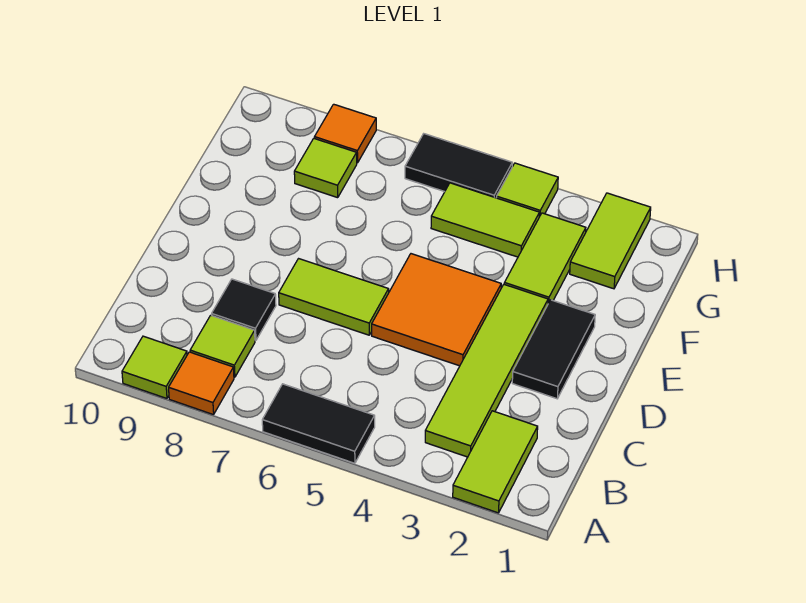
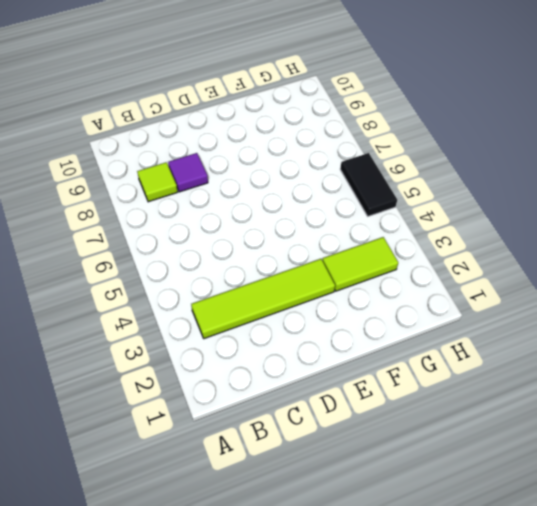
purple 1x1 tile [168,153,208,192] -> black 1x1 tile [212,279,276,340]
none -> lime 1x2 tile [453,411,538,513]
none -> black 1x2 tile [262,384,375,463]
none -> orange 1x1 tile [169,352,234,415]

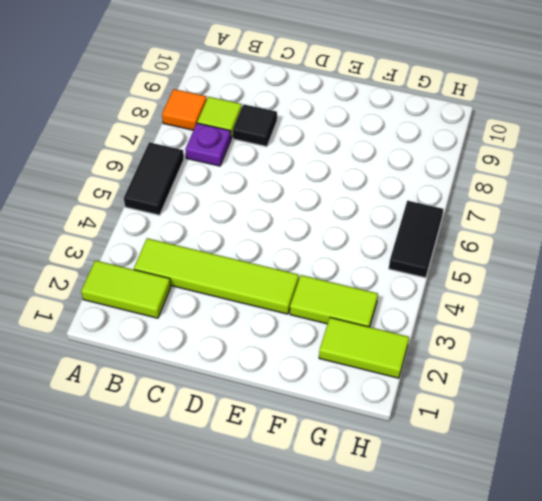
purple 1x1 plate [185,123,231,166] -> none
none -> lime 1x1 tile [122,336,187,398]
none -> black 1x2 tile [512,300,595,399]
none -> orange 2x2 tile [372,254,501,366]

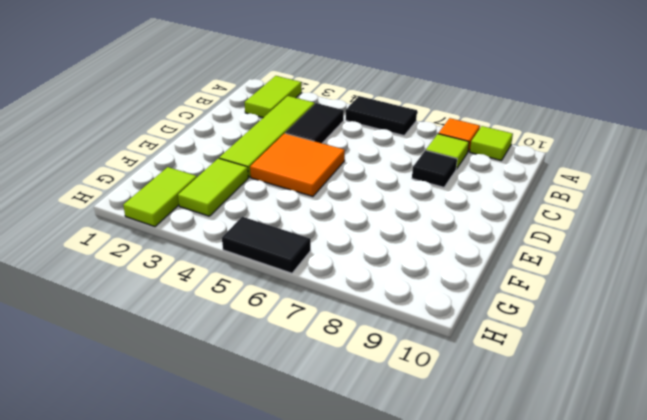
black 1x2 tile [286,103,344,143] -> black 1x2 tile moved to [512,300,595,399]
none -> lime 1x2 tile [279,259,389,335]
none -> lime 1x2 tile [431,183,539,257]
none -> lime 1x1 tile [294,138,357,198]

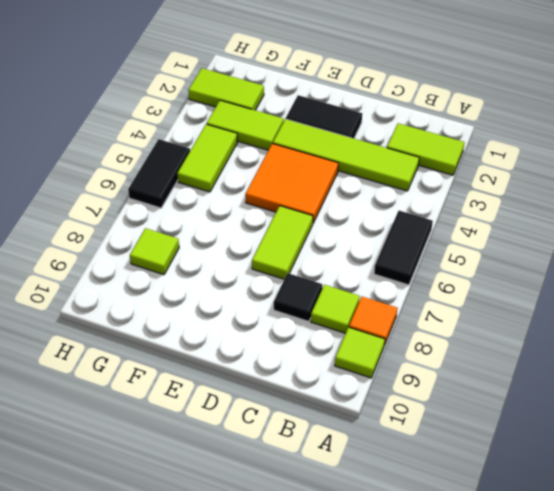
none -> lime 1x1 tile [496,163,558,217]
none -> orange 1x1 tile [315,104,376,163]

